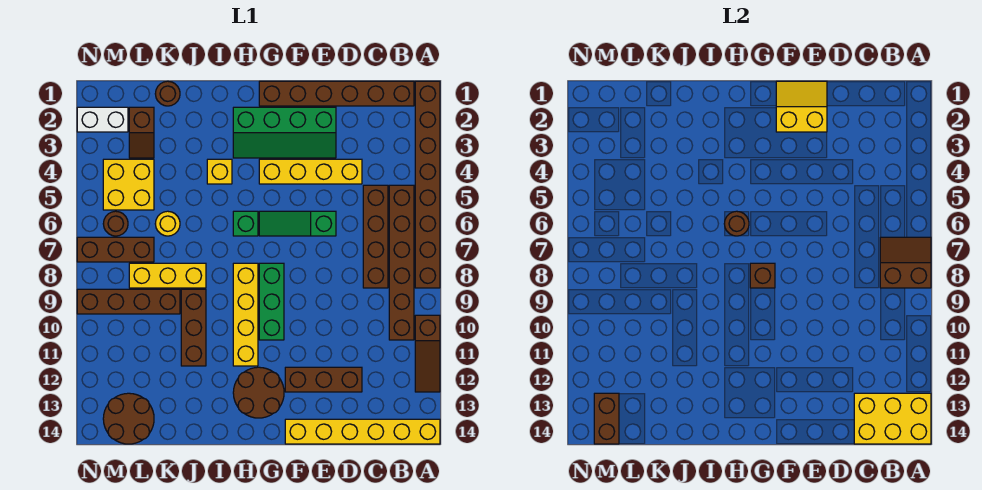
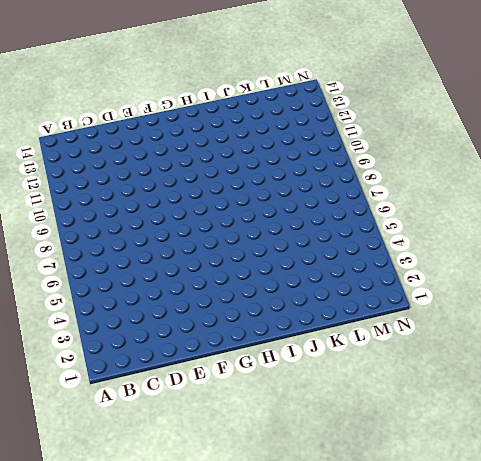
none -> brown 1x8 brick [415,81,440,288]
none -> brown 1x3 slope [415,315,440,392]
none -> yellow 1x6 brick [285,419,440,444]
none -> brown 1x6 brick [259,81,414,106]

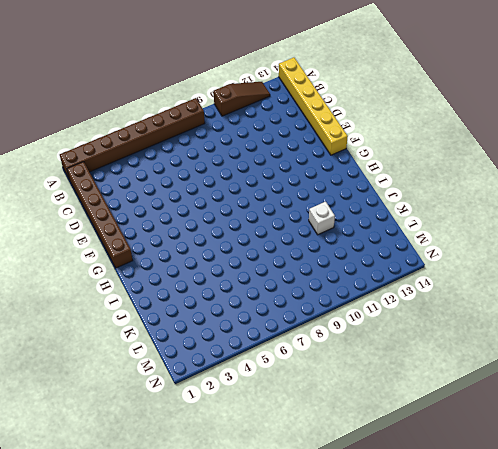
white 1x1 brick [309,202,335,235] -> brown 1x3 brick [181,289,206,366]
none -> brown 1x6 brick [389,185,414,340]
none -> brown 1x4 brick [363,185,388,288]
none -> yellow 1x4 brick [259,159,362,184]
none -> brown 1x3 brick [285,367,362,392]

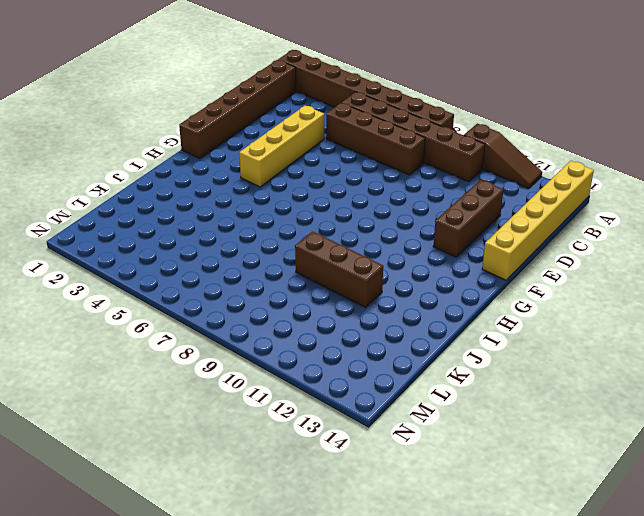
none -> green 2x4 slope [233,107,336,158]
none -> green 1x3 slope [259,211,336,236]
none -> green 1x3 brick [259,263,284,340]
none -> brown 2x2 round brick [233,367,284,418]

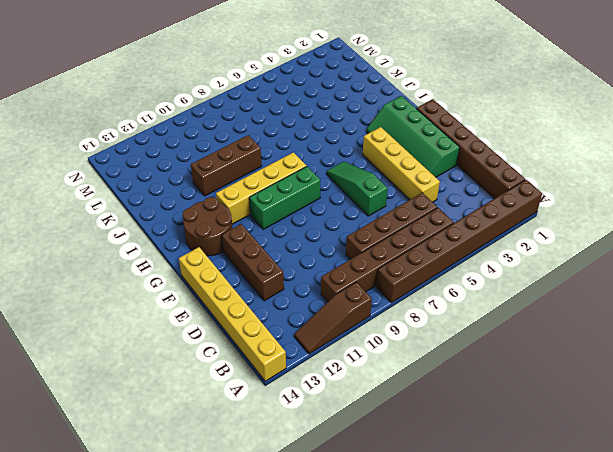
none -> green 1x1 brick [233,211,258,236]
none -> yellow 1x1 brick [207,159,232,184]
none -> yellow 1x3 brick [129,263,206,288]
none -> brown 1x1 round brick [155,81,180,106]

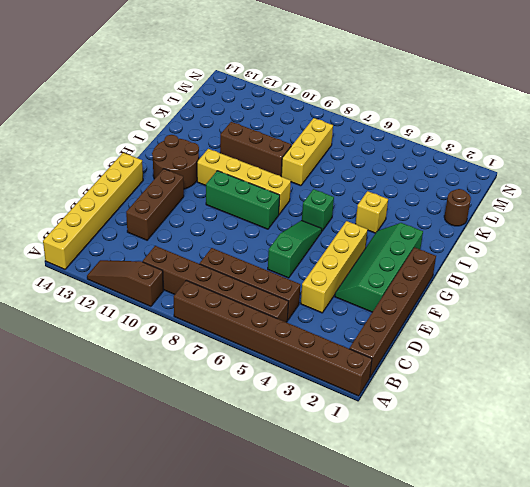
none -> yellow 1x1 round brick [155,211,180,236]
none -> brown 1x4 brick [77,289,180,314]
none -> brown 1x2 slope [129,107,154,158]
none -> yellow 2x2 brick [103,159,154,210]

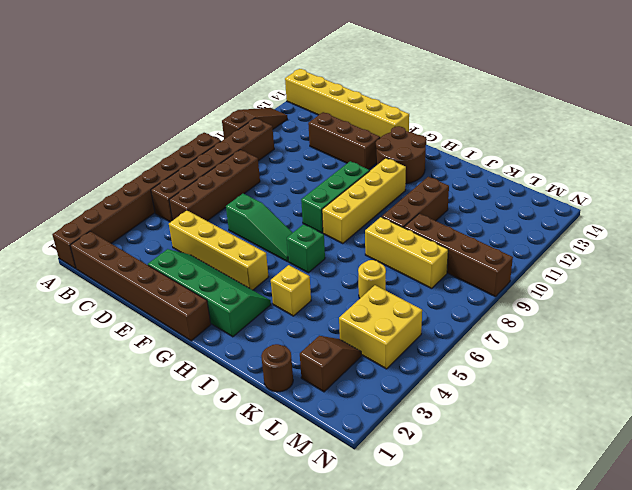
none -> brown 1x3 brick [77,237,154,262]
none -> brown 2x2 round brick [103,393,154,444]
none -> white 1x2 brick [77,107,128,132]
none -> brown 1x1 round brick [103,211,128,236]

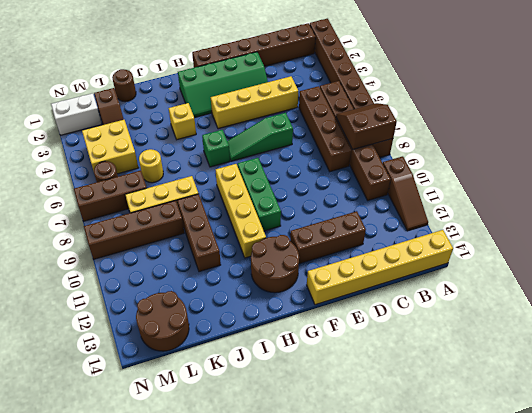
none -> yellow 2x3 brick [854,393,931,444]
none -> yellow 2x2 slope [776,81,827,132]
none -> brown 1x1 brick [750,263,775,288]
none -> brown 1x1 round brick [724,211,749,236]

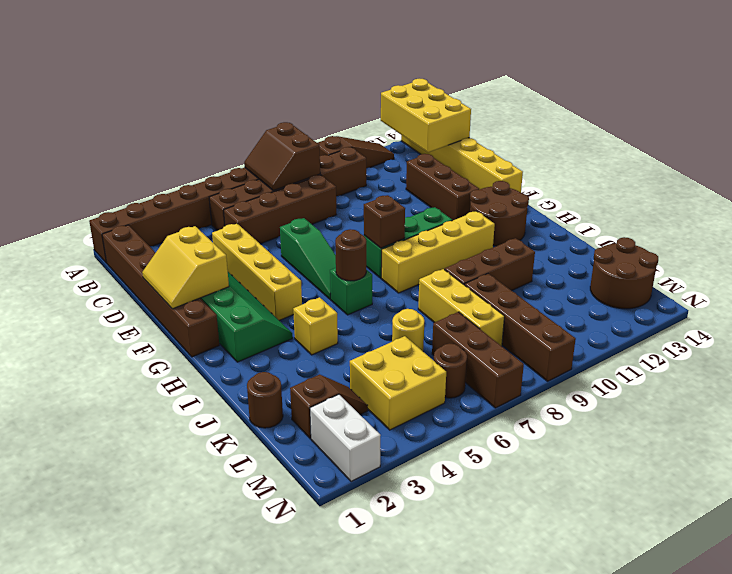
none -> brown 1x2 brick [594,393,619,444]

